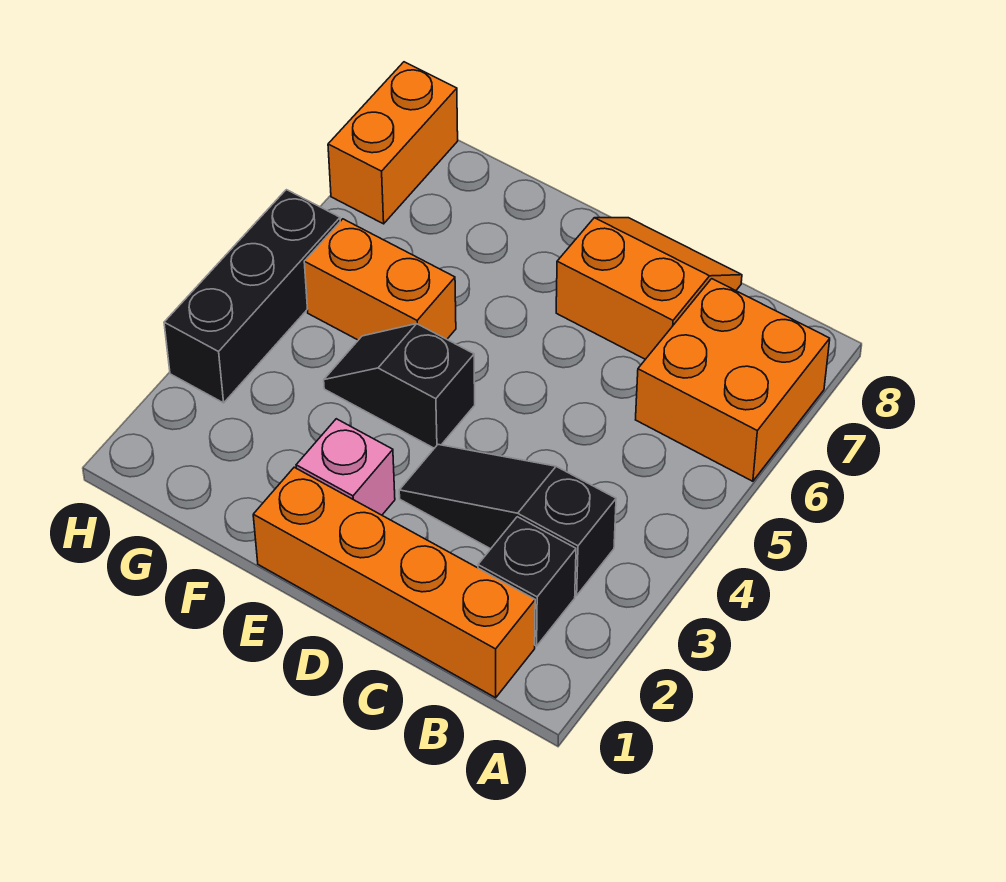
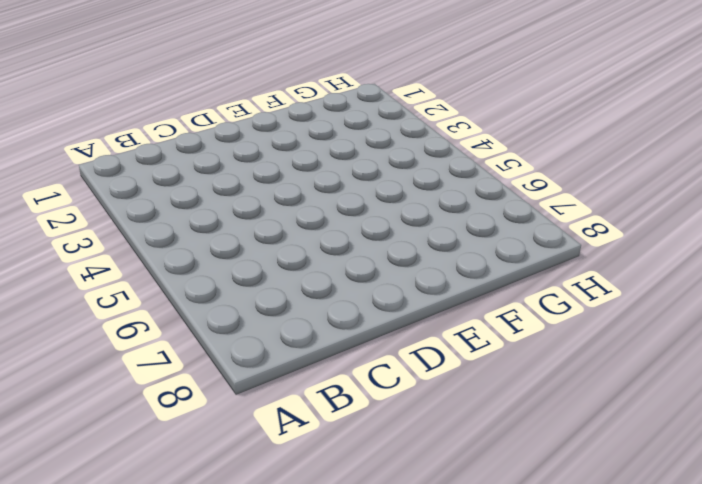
none -> orange 2x2 brick [636,279,830,481]
none -> orange 1x4 brick [253,467,535,698]

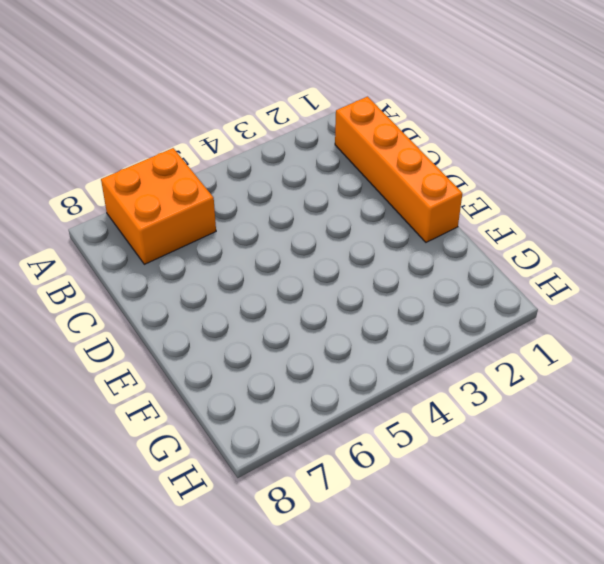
none -> black 1x1 brick [478,517,576,646]
none -> black 1x3 slope [399,445,616,596]

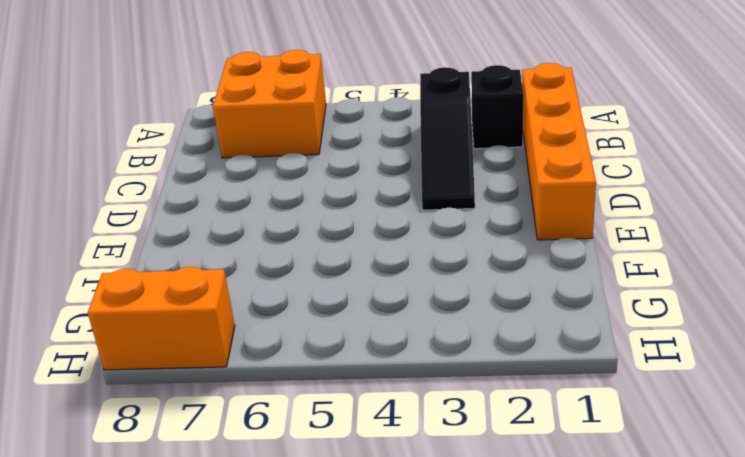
none -> orange 2x2 slope [556,218,742,359]
none -> pink 1x1 brick [296,419,395,515]

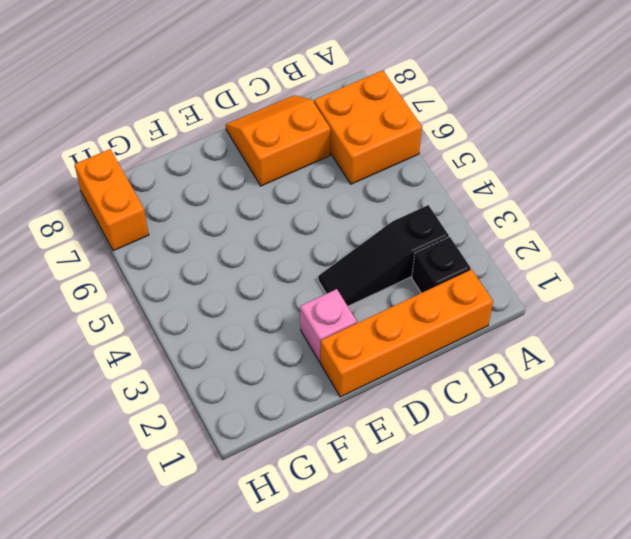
none -> black 1x2 slope [324,324,475,448]
none -> orange 1x2 brick [304,219,456,340]

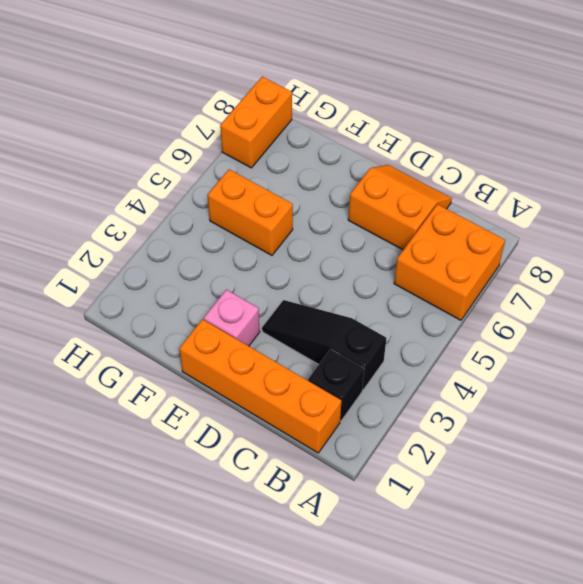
none -> black 1x2 slope [324,324,475,448]
none -> black 1x3 brick [164,190,340,403]

